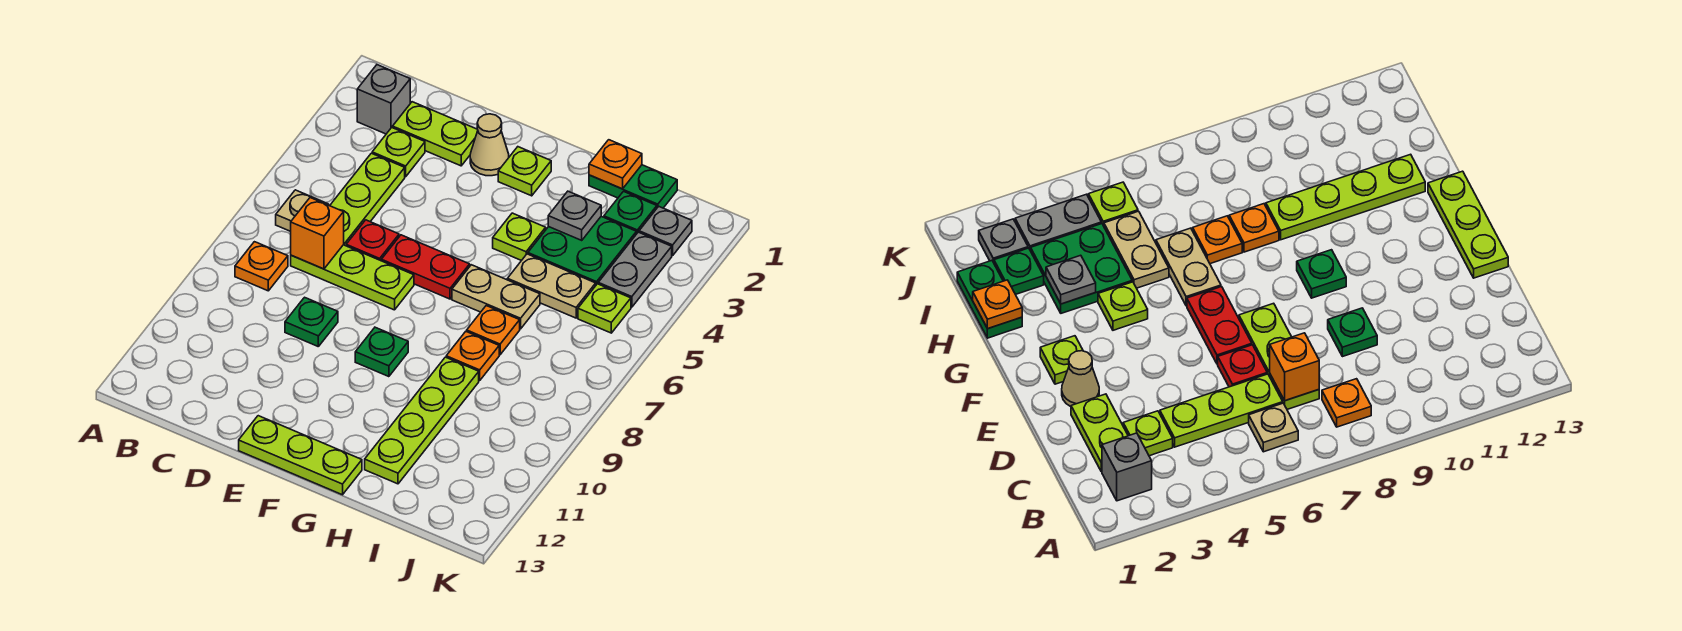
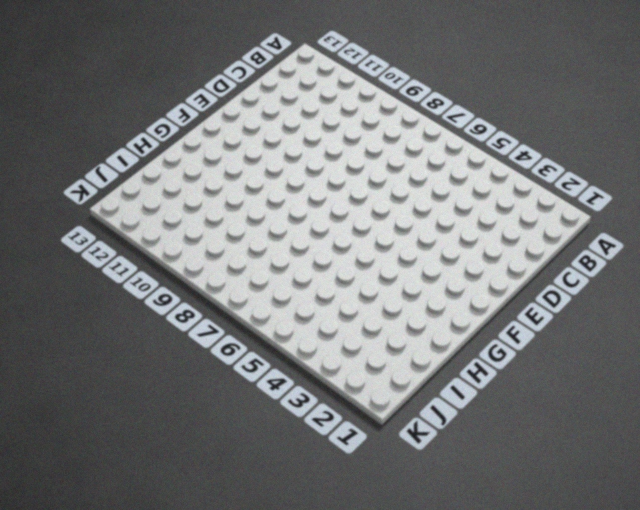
none -> grey 1x1 brick [357,65,410,134]
none -> tan 1x1 plate [276,190,329,231]
none -> orange 1x1 plate [235,242,288,291]

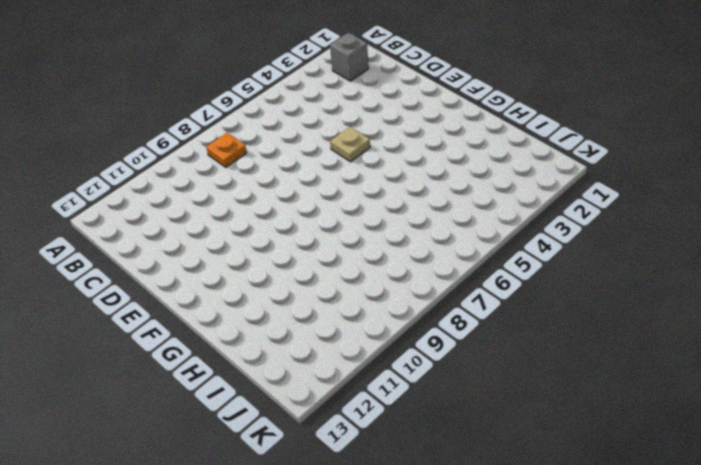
tan 1x1 plate [330,127,370,162] -> tan 1x1 plate moved to [276,190,329,231]
none -> lime 1x2 plate [393,102,478,166]
none -> lime 1x1 plate [372,128,425,177]
none -> lime 1x3 plate [330,153,405,246]

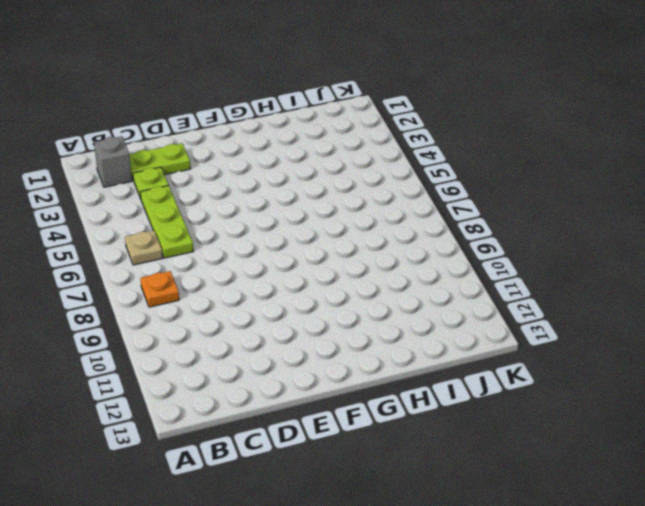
none -> lime 1x3 plate [291,245,414,310]
none -> red 1x1 plate [346,220,399,261]
none -> green 1x1 plate [285,297,338,346]

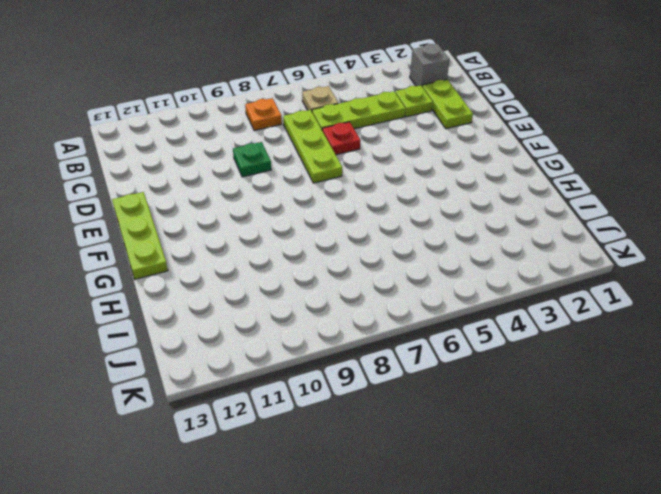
none -> tan 1x1 cone [470,114,509,176]
none -> red 1x2 plate [381,235,470,299]
none -> lime 1x1 plate [498,147,551,196]

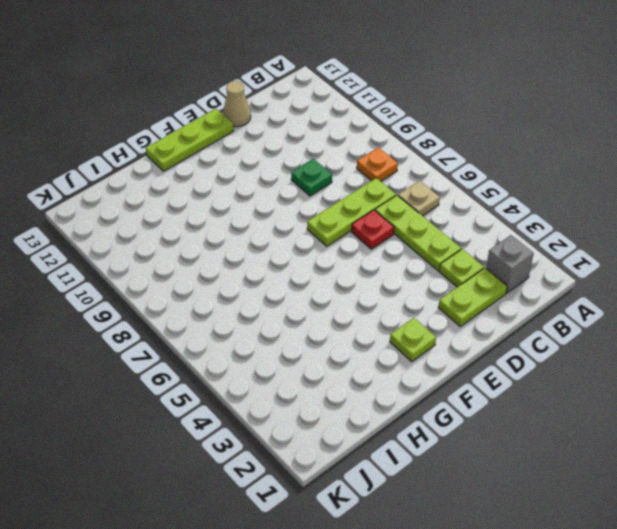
tan 1x1 cone [223,81,251,127] -> tan 1x1 cone moved to [470,114,509,176]
none -> red 1x2 plate [381,235,470,299]
none -> green 1x1 plate [355,327,408,377]
none -> lime 1x1 plate [493,213,546,261]

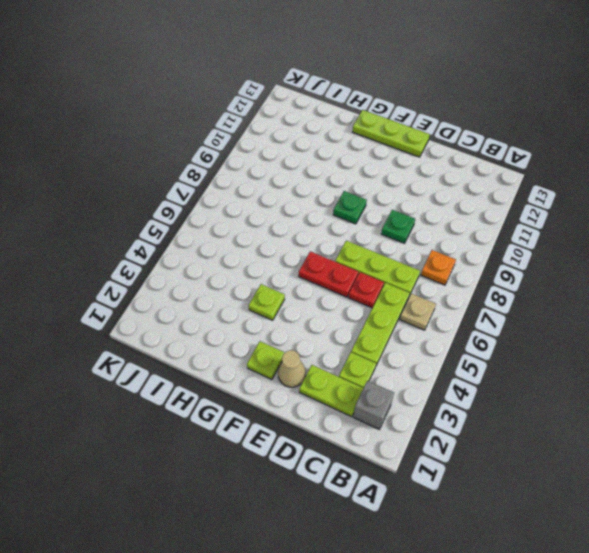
none -> tan 1x2 plate [452,265,540,329]
none -> green 1x2 plate [589,165,677,208]
none -> green 2x2 plate [528,217,636,285]

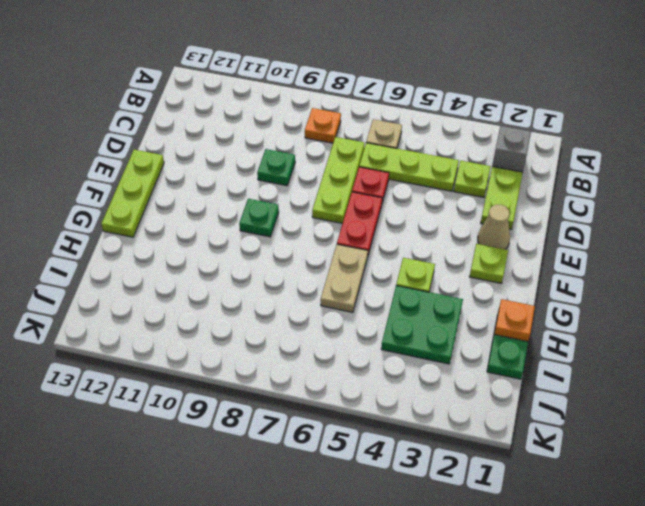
none -> tan 1x2 plate [507,254,596,318]
none -> orange 1x1 plate [467,306,520,355]
none -> orange 1x1 plate [446,331,499,381]

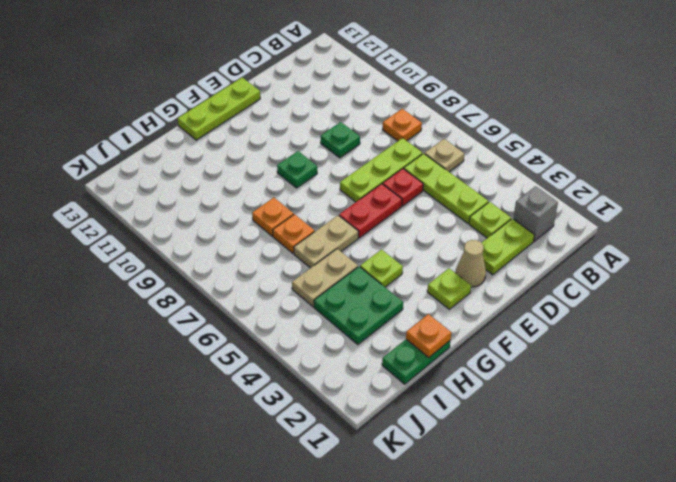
none -> lime 1x4 plate [365,357,479,484]
none -> green 1x1 plate [604,192,657,234]
none -> grey 1x1 plate [639,206,692,256]

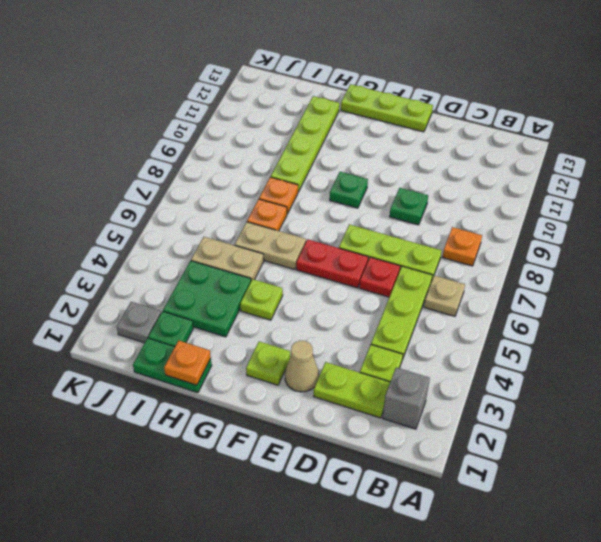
none -> grey 1x2 plate [598,232,672,307]
none -> lime 1x1 plate [578,284,631,333]
none -> orange 1x1 brick [291,197,344,269]

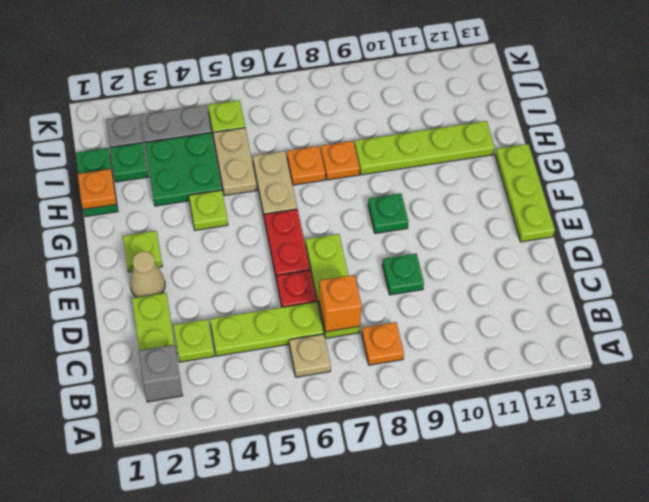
none -> grey 1x1 plate [548,191,601,240]

